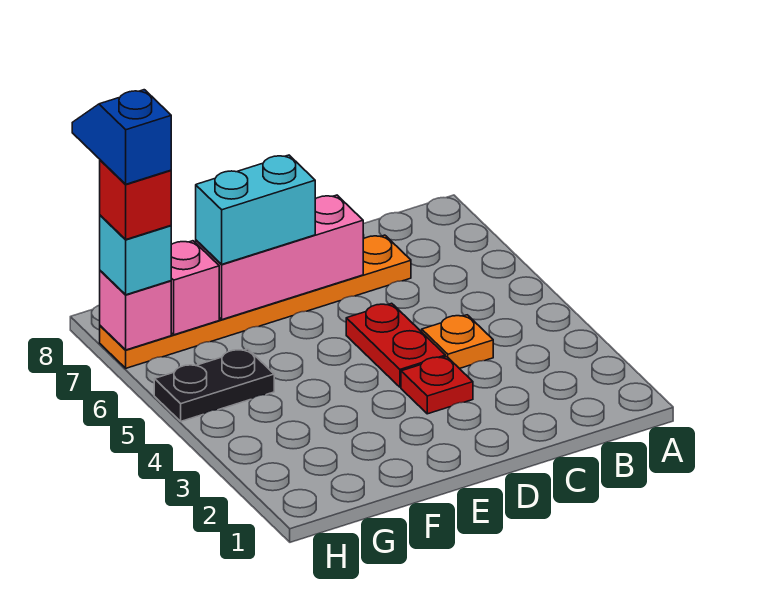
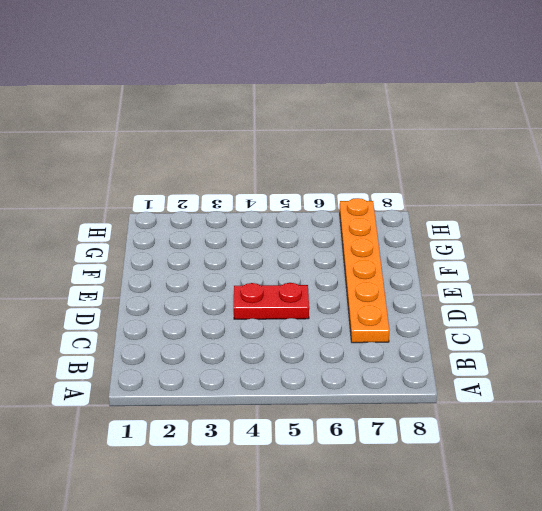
none -> orange 1x1 plate [422,315,493,369]
none -> red 1x1 plate [401,357,473,414]
none -> black 1x2 plate [154,349,274,421]

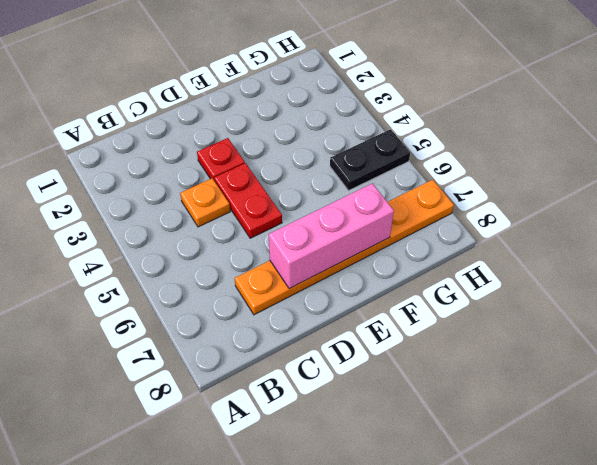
none -> pink 1x1 brick [171,241,219,335]
none -> pink 1x1 brick [100,271,171,350]
none -> cyan 1x2 brick [196,155,315,264]

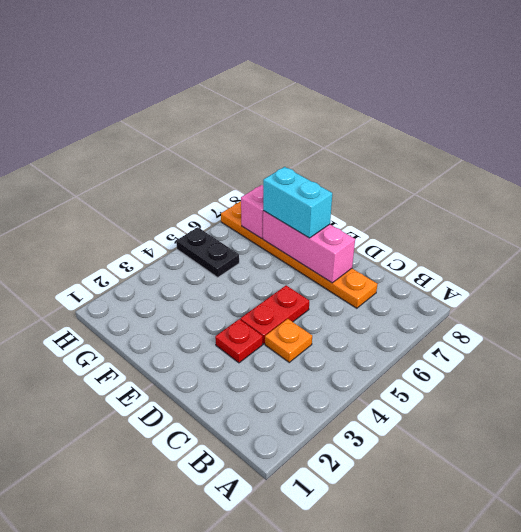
none -> pink 1x1 brick [100,271,171,350]
none -> cyan 1x1 brick [100,215,171,295]
none -> red 1x1 brick [100,160,171,240]

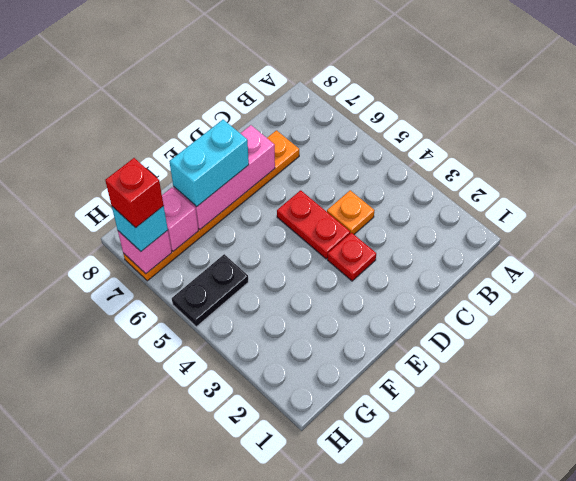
none -> blue 1x2 slope [72,90,171,184]

